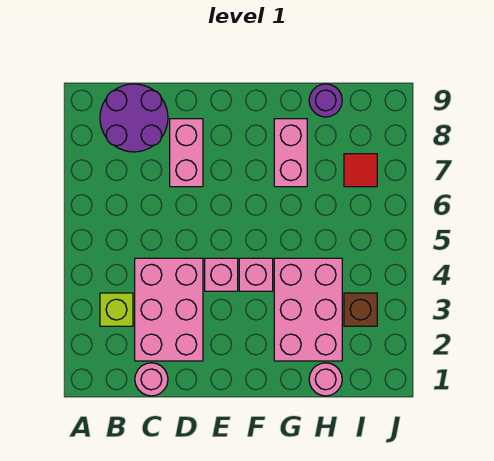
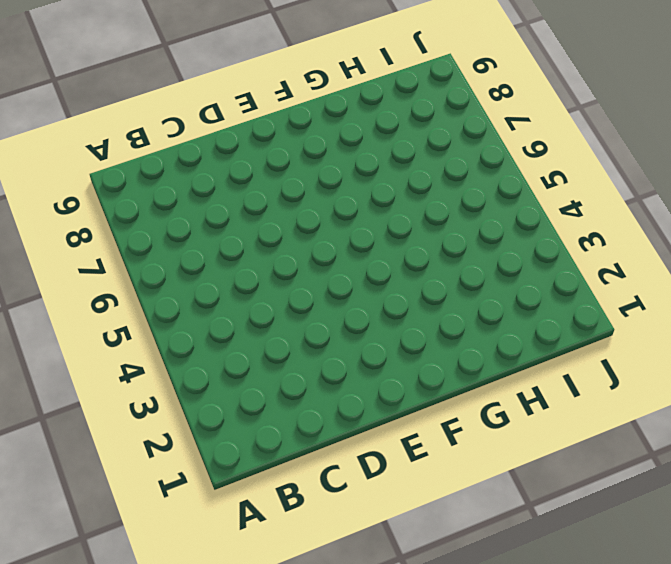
none -> lime 1x1 brick [100,293,133,326]
none -> purple 2x2 round brick [100,84,168,152]
none -> pink 1x1 round brick [135,363,168,396]

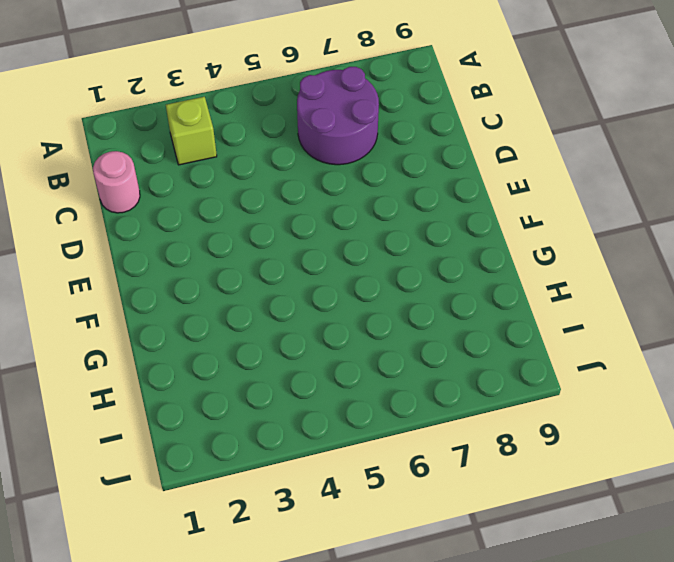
purple 2x2 round brick [297,67,379,165] -> purple 2x2 round brick moved to [100,84,168,152]
none -> pink 2x3 brick [135,258,203,361]
none -> pink 1x2 brick [170,119,203,187]
none -> pink 1x1 brick [205,258,238,291]

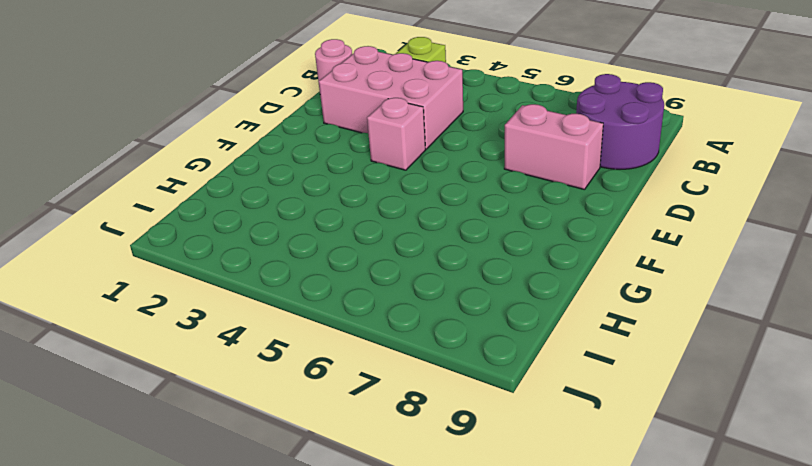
none -> pink 1x1 brick [239,258,273,291]
none -> pink 2x3 brick [274,258,342,361]
none -> pink 1x2 brick [274,119,307,187]

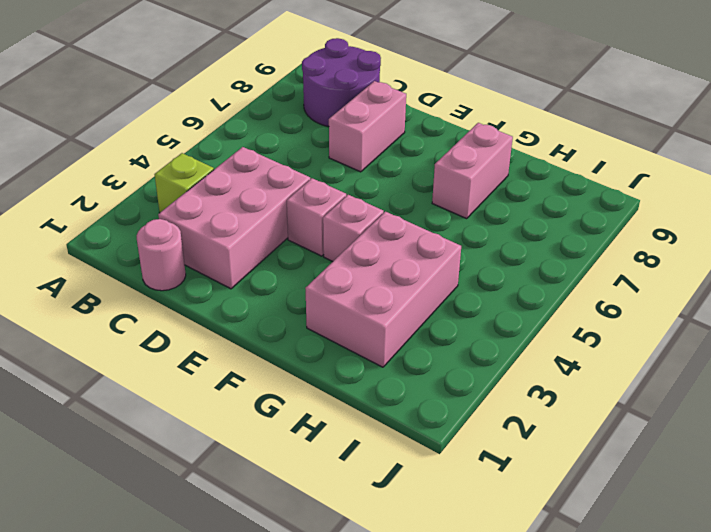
none -> pink 1x1 round brick [309,363,342,396]
none -> purple 1x1 round brick [309,84,342,117]
none -> brown 1x1 brick [344,293,377,326]

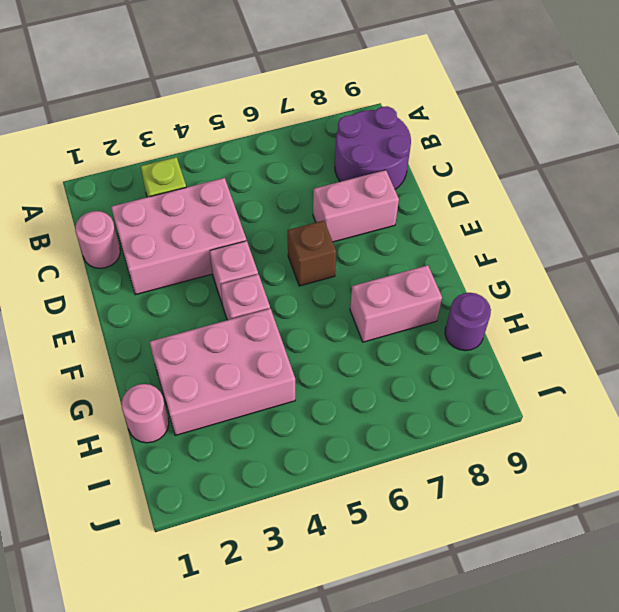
brown 1x1 brick [288,221,336,286] -> brown 1x1 brick moved to [344,293,377,326]
none -> red 1x1 tile [344,154,377,187]

